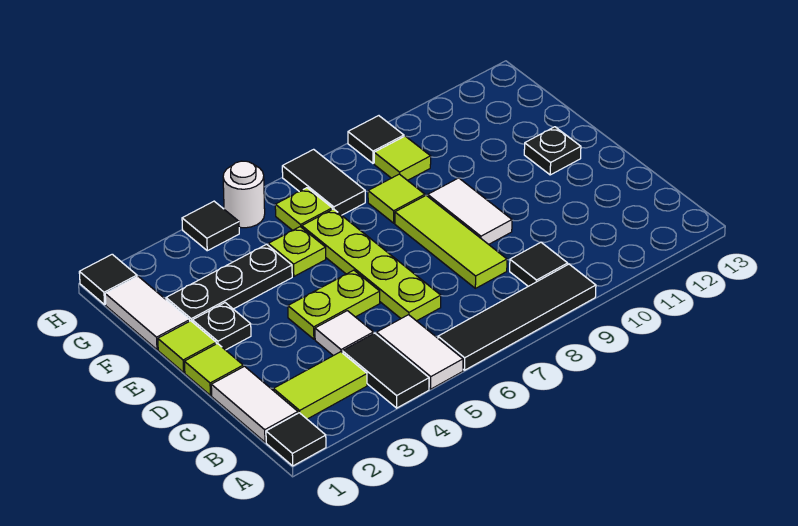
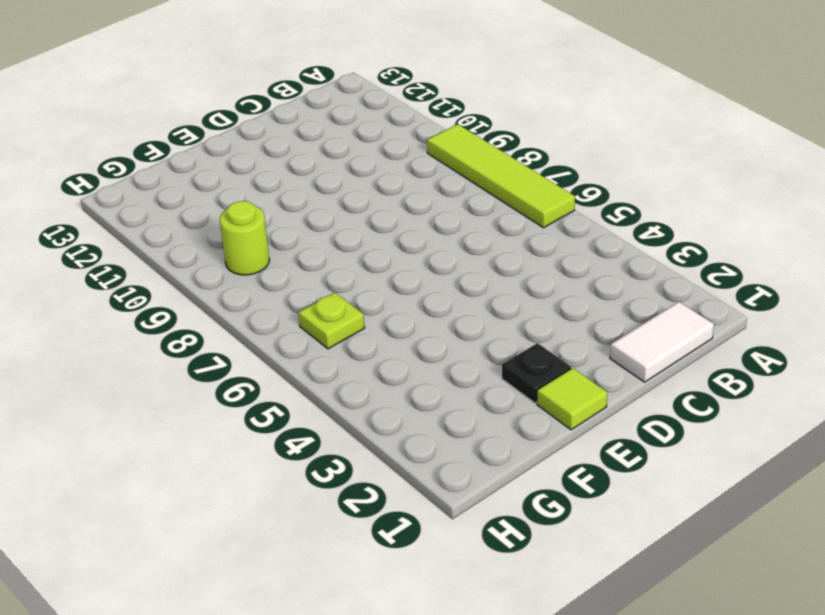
lime 1x4 tile [427,124,575,228] -> black 1x4 tile [438,264,596,370]
lime 1x1 round brick [220,201,269,275] -> lime 1x1 tile [374,136,431,181]
none -> black 1x1 tile [266,413,326,466]
none -> black 1x2 tile [342,333,429,408]
none -> white 1x2 tile [376,315,463,389]

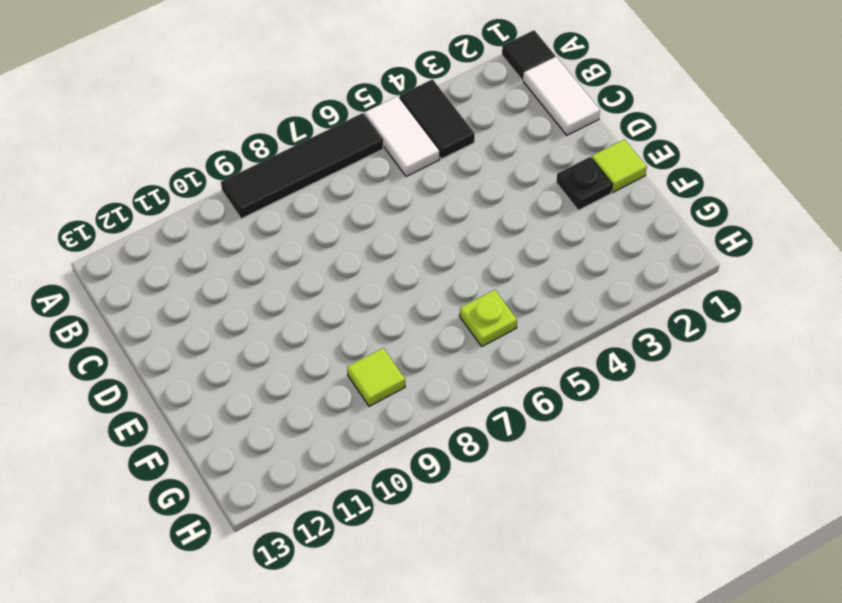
none -> lime 1x2 tile [273,352,367,419]
none -> black 1x1 tile [510,242,568,286]
none -> white 1x1 tile [315,311,374,356]

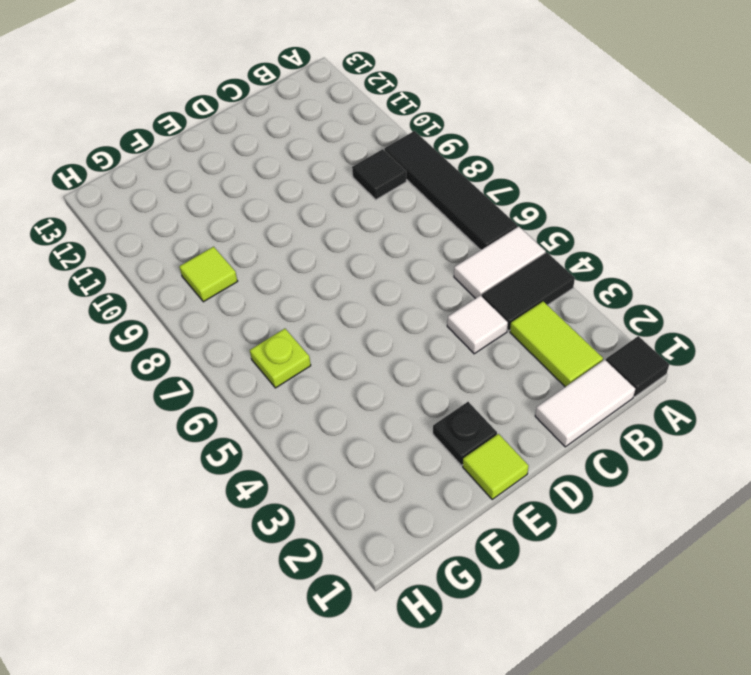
none -> lime 1x4 plate [302,209,441,321]
none -> lime 1x3 tile [395,195,507,288]
none -> lime 1x1 tile [184,344,243,396]

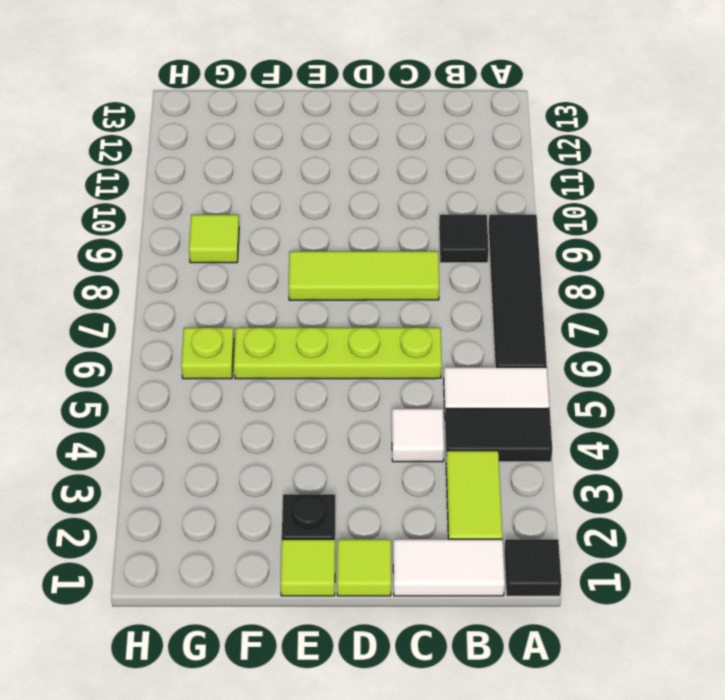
none -> lime 1x2 plate [288,270,380,339]
none -> white 1x2 tile [428,178,512,244]
none -> black 1x1 plate [524,127,581,175]

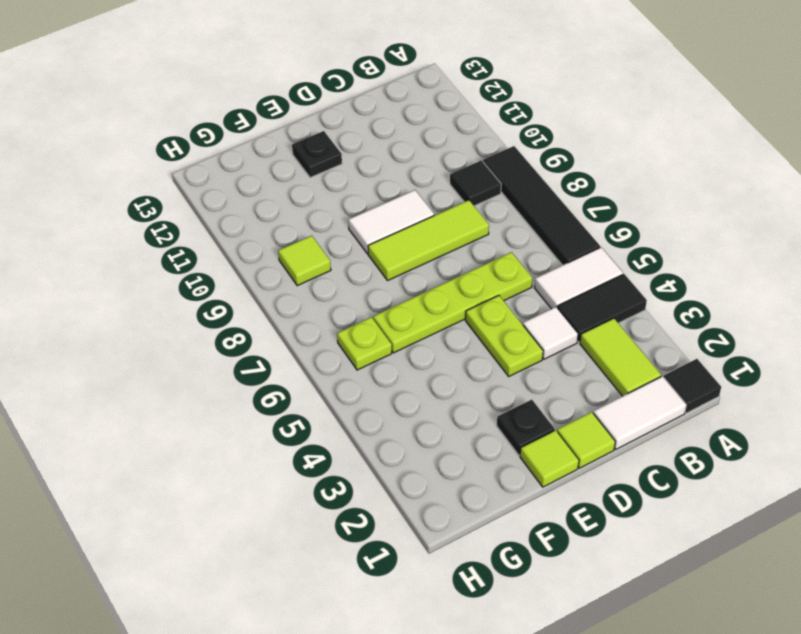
none -> white 1x2 tile [105,276,190,350]
none -> black 1x3 plate [166,244,292,322]
none -> lime 1x1 plate [268,227,326,276]

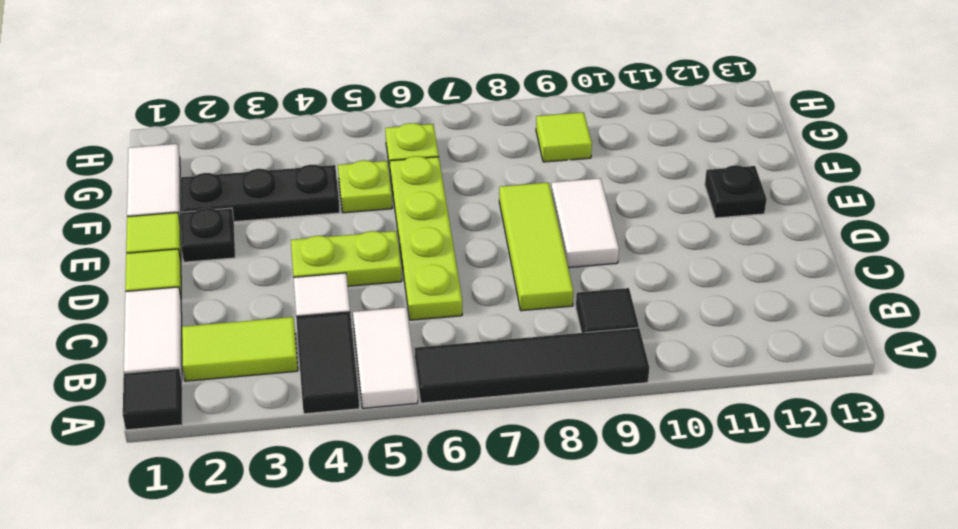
none -> lime 1x1 tile [368,174,425,223]
none -> black 1x2 tile [282,149,365,215]
none -> black 1x1 tile [79,254,137,305]

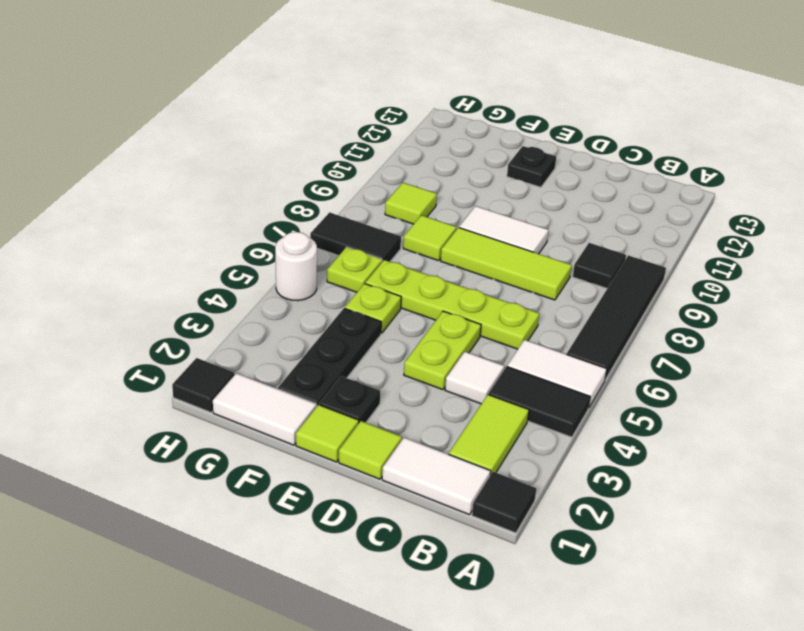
none -> black 1x1 tile [182,201,239,251]
none -> black 1x1 tile [348,116,404,163]

